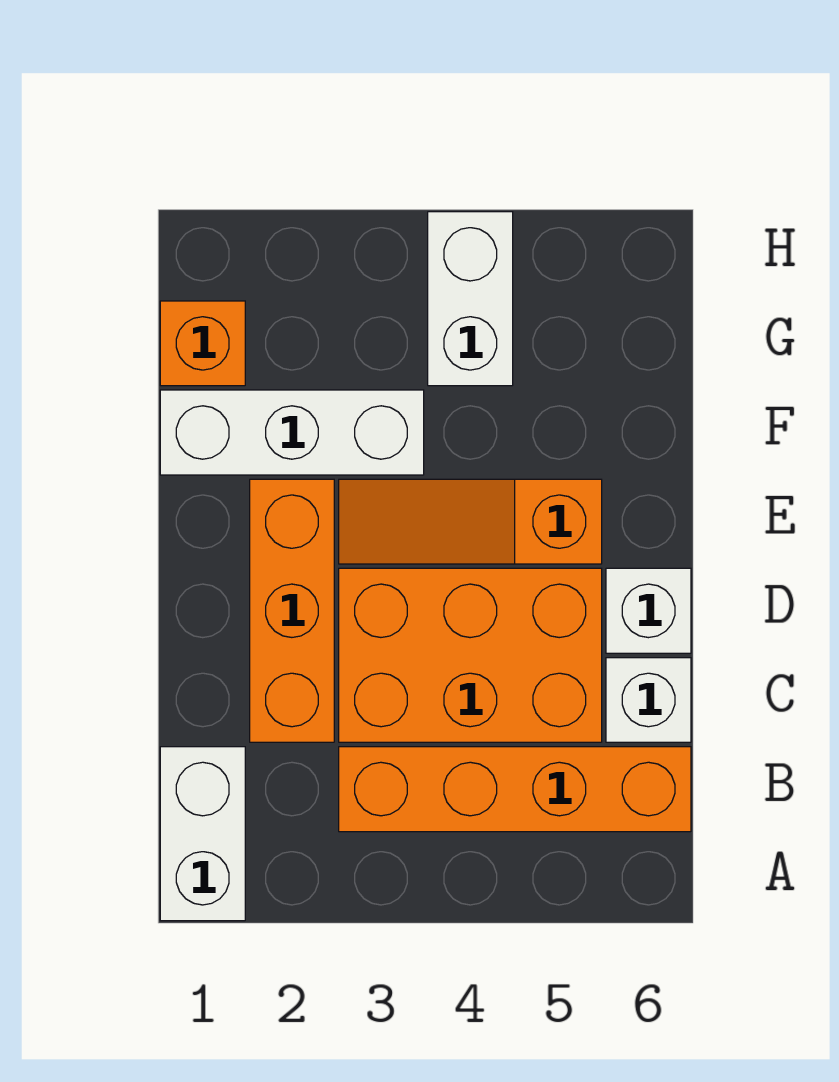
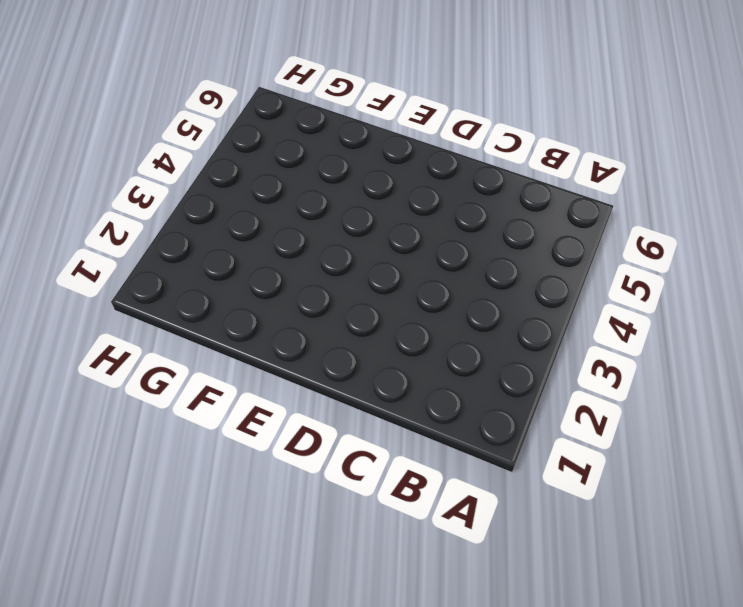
none -> white 1x2 brick [160,747,245,921]
none -> orange 1x4 brick [339,747,691,832]

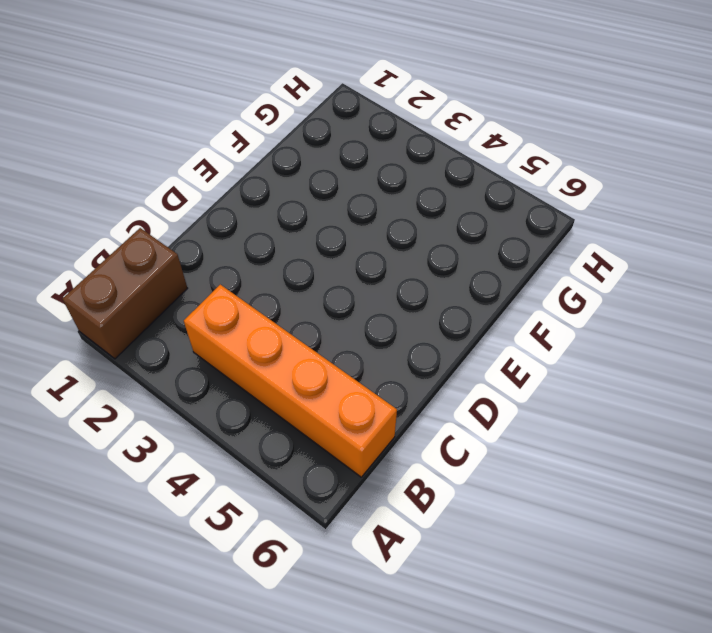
brown 1x2 brick [62,228,188,359] -> white 1x2 brick [160,747,245,921]
none -> orange 1x3 brick [250,479,334,742]
none -> orange 2x3 brick [339,568,602,742]

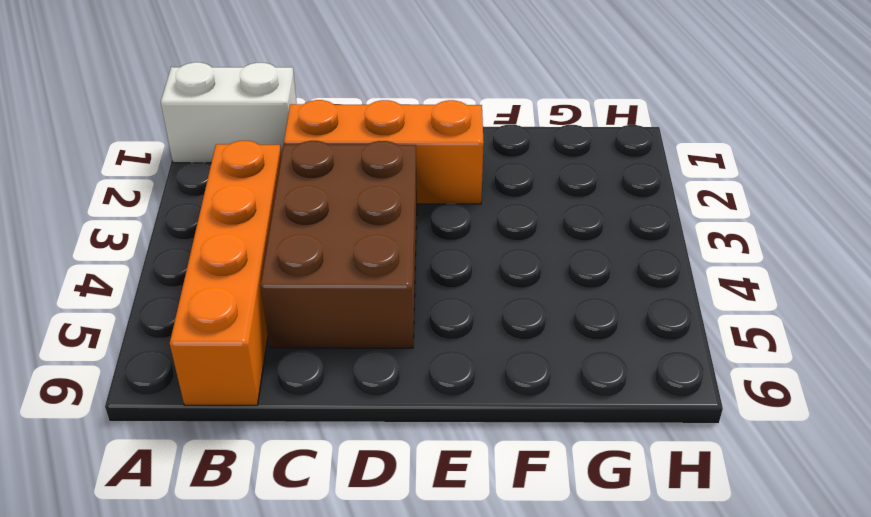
brown 2x3 brick [261,141,417,348] -> orange 2x3 brick [339,568,602,742]
none -> white 1x1 brick [606,658,691,742]
none -> white 1x1 brick [606,568,691,653]

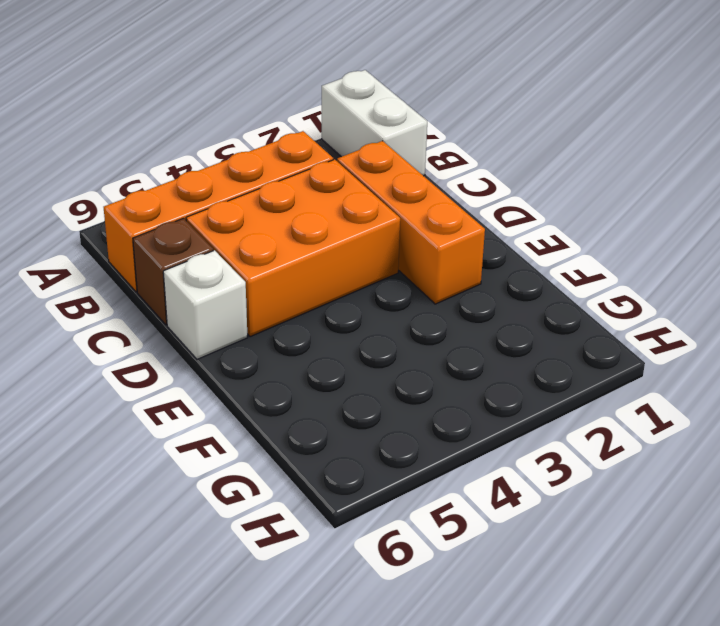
brown 1x1 brick [133,218,213,325] -> white 1x1 brick [606,658,691,742]
none -> orange 1x3 slope [339,479,602,564]
none -> white 1x3 brick [160,390,424,475]

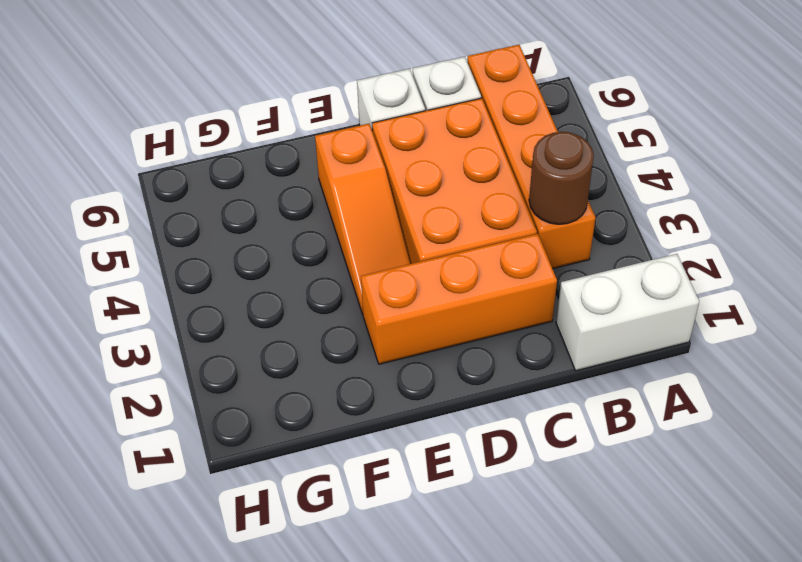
brown 1x1 round brick [529,132,594,224] -> none
none -> white 1x3 brick [160,390,424,475]
none -> orange 1x1 brick [160,301,245,386]

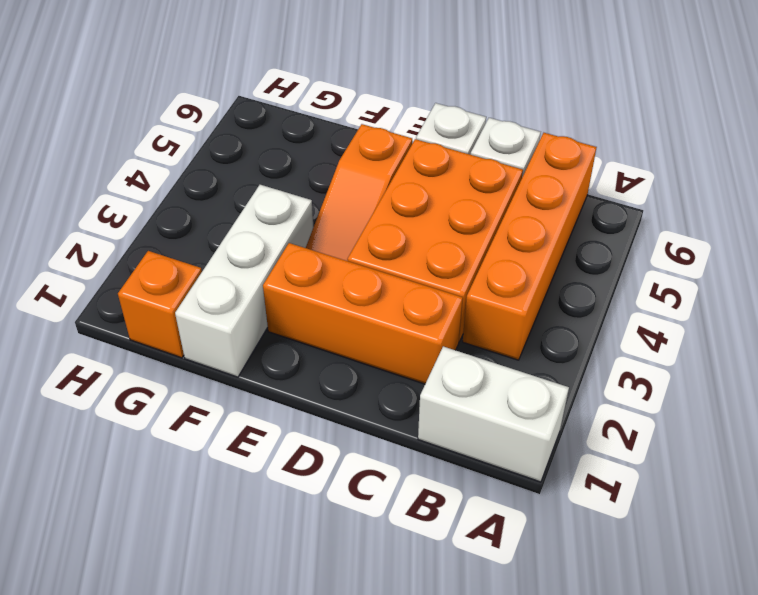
none -> white 1x2 brick [428,212,513,386]

